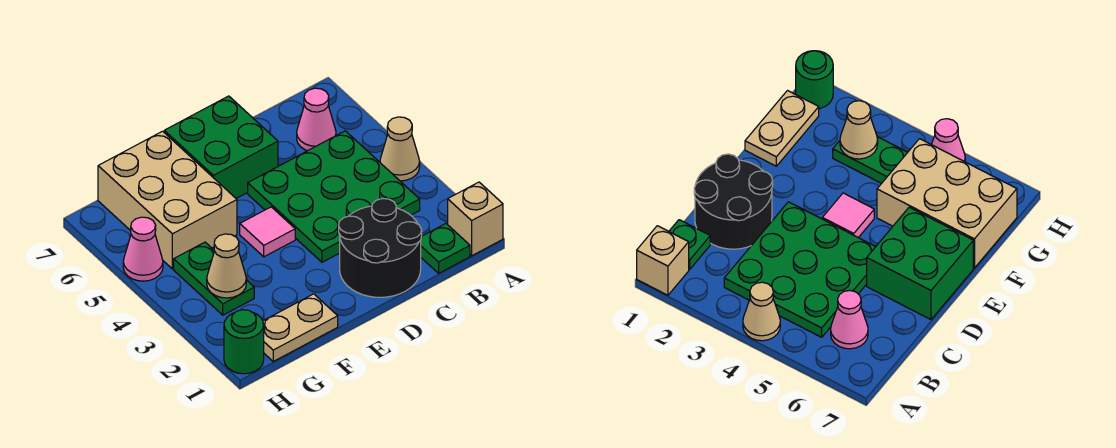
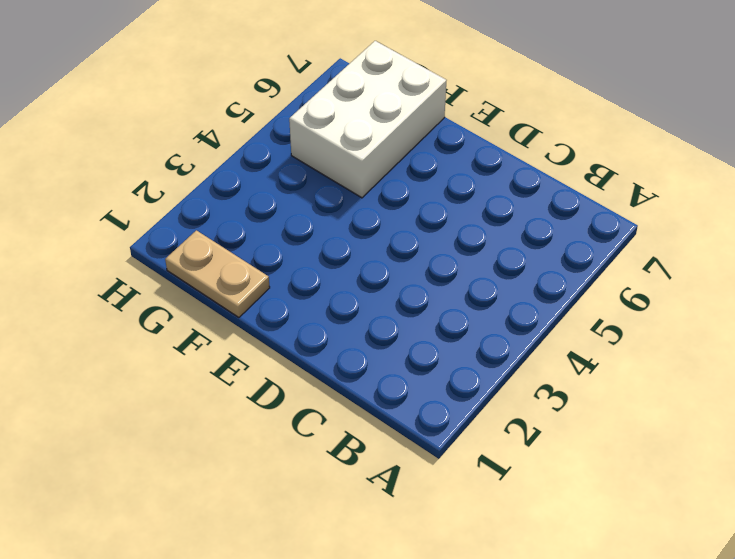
white 2x3 brick [289,41,447,198] -> tan 2x3 brick [98,131,237,269]
none -> tan 1x1 brick [448,182,503,256]
none -> tan 1x1 cone [380,117,420,181]
none -> green 1x1 plate [421,224,470,273]

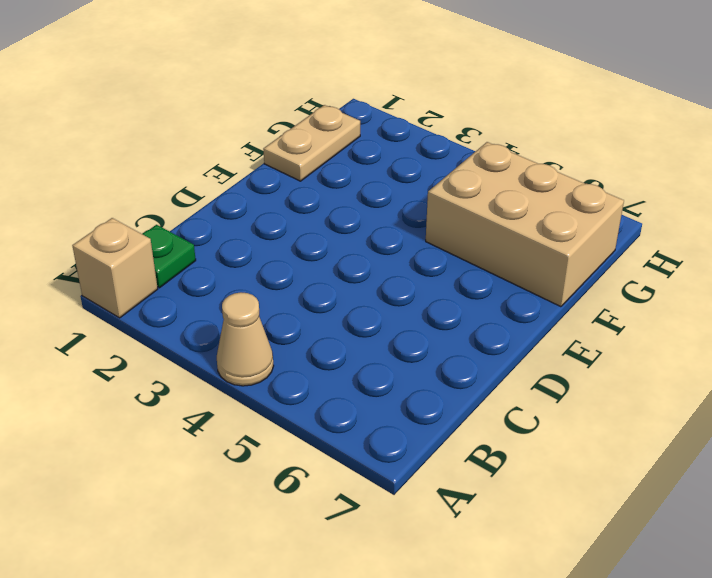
none -> green 3x3 plate [248,131,420,262]
none -> pink 1x1 cone [297,88,336,151]
none -> black 2x2 round brick [339,199,422,297]

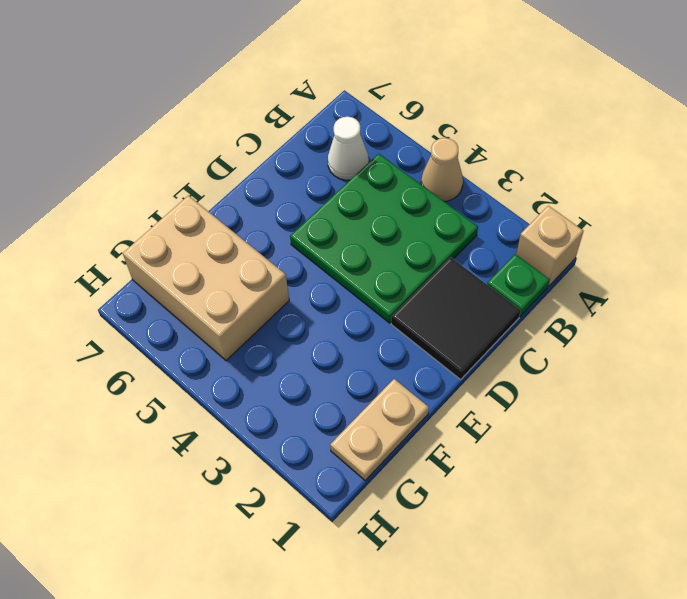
white 1x1 cone [328,117,369,180] -> pink 1x1 cone [297,88,336,151]
black 2x2 tile [391,257,521,379] -> black 2x2 round brick [339,199,422,297]
none -> green 2x2 brick [164,96,278,198]
none -> pink 1x1 tile [240,207,295,257]
none -> green 1x2 plate [174,242,254,315]

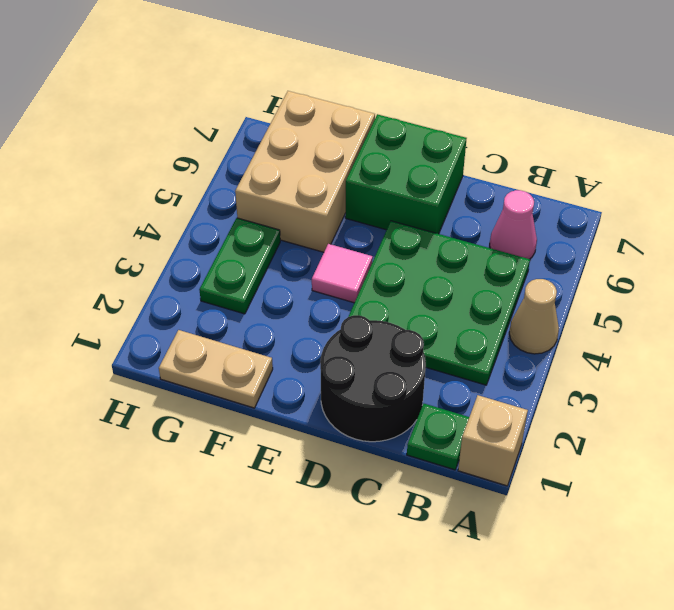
none -> green 1x1 round brick [224,310,264,374]
none -> pink 1x1 cone [123,217,163,281]
none -> tan 1x1 cone [207,234,246,298]

